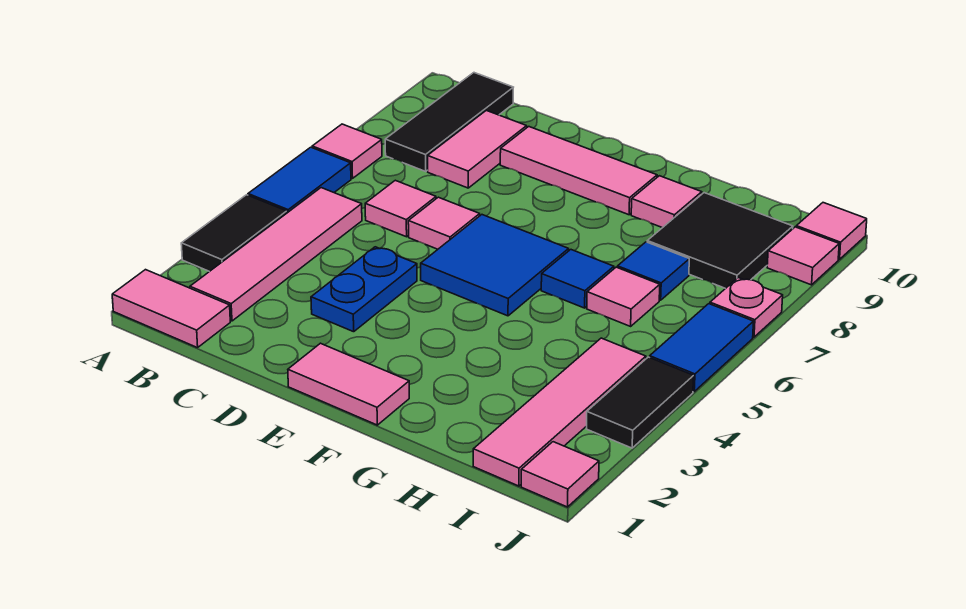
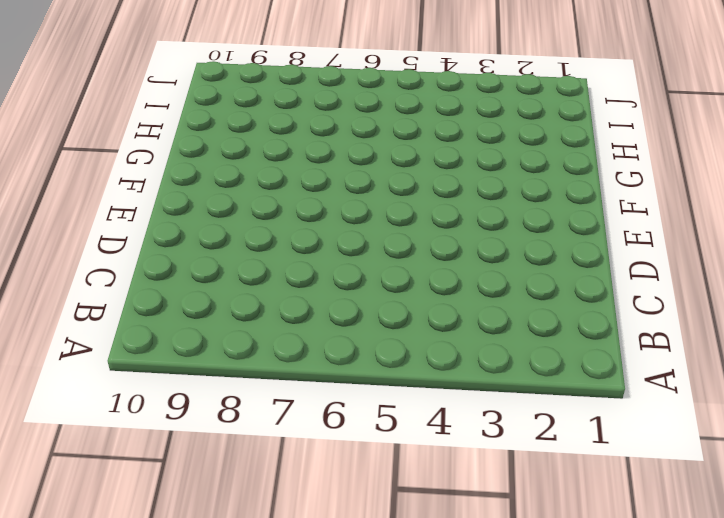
none -> pink 1x2 tile [112,270,230,348]
none -> black 1x2 tile [181,195,287,272]
none -> blue 1x2 tile [248,147,351,213]

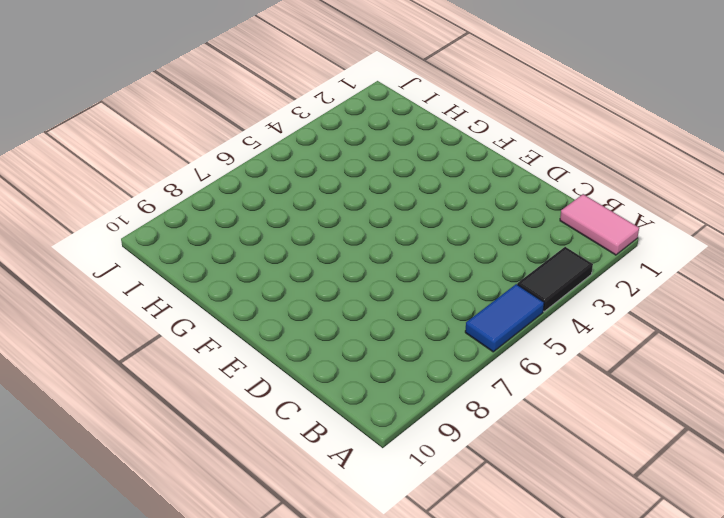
none -> pink 1x1 tile [312,124,382,179]
none -> pink 1x4 tile [190,188,362,321]
none -> black 1x3 tile [385,73,513,171]

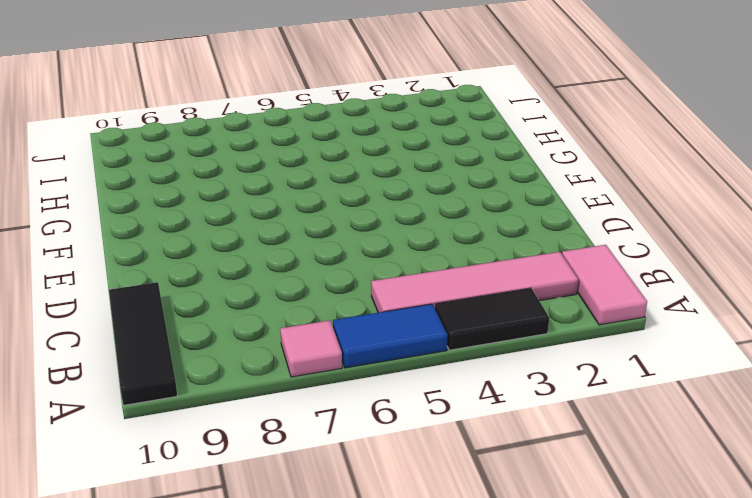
black 1x3 tile [109,282,177,405] -> black 1x3 tile turned to [385,73,513,171]
none -> pink 1x1 tile [365,180,436,237]
none -> pink 1x2 tile [428,110,527,188]
none -> blue 1x2 plate [311,247,417,332]

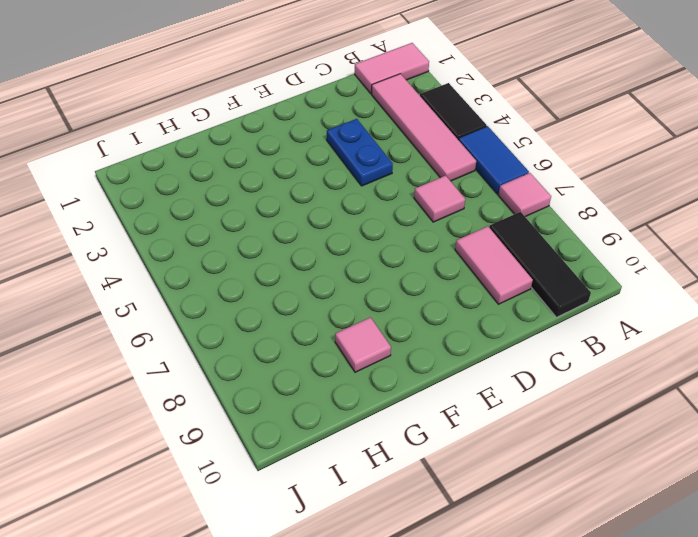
none -> pink 1x1 tile [408,197,480,249]
none -> pink 1x3 tile [500,127,657,215]
none -> pink 1x2 tile [288,343,409,425]

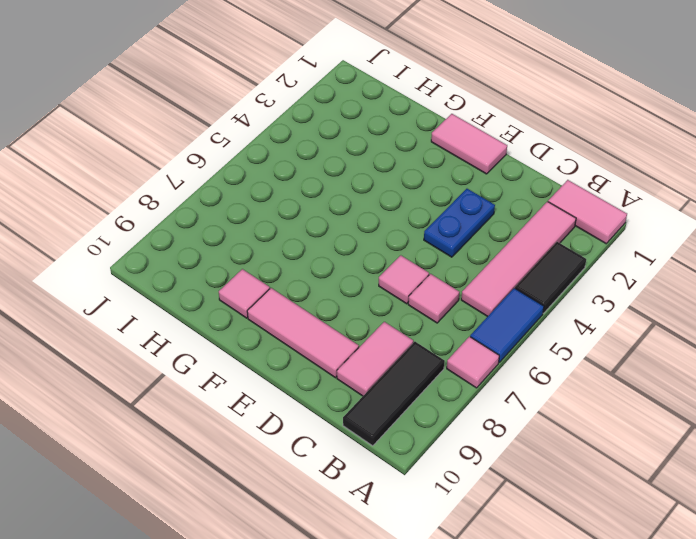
none -> blue 2x2 tile [421,215,569,316]
none -> blue 1x1 tile [541,250,614,308]
none -> pink 1x1 tile [587,267,660,326]

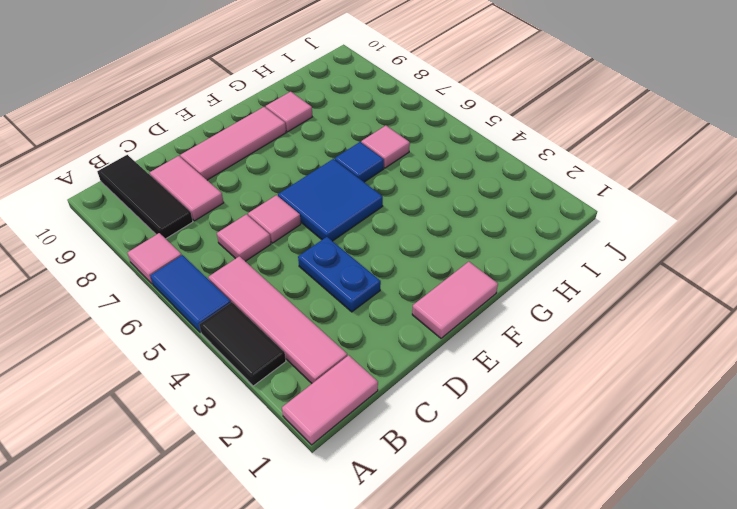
none -> blue 1x1 tile [618,242,689,300]
none -> black 2x2 tile [647,193,793,289]
none -> pink 1x4 tile [473,338,646,486]

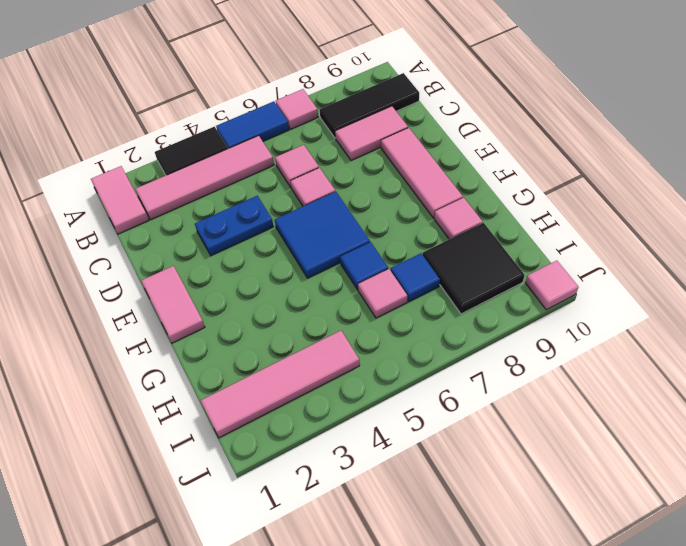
none -> pink 1x1 tile [521,442,599,507]
none -> black 1x2 tile [587,357,694,448]
none -> blue 1x2 tile [650,304,754,391]

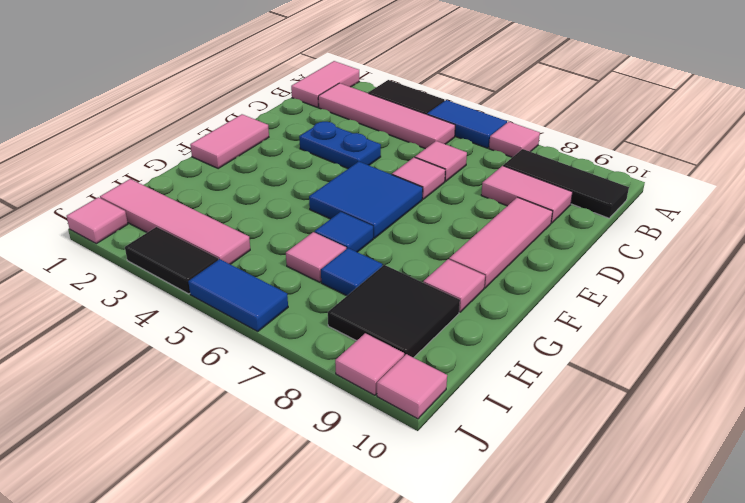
none -> pink 1x1 plate [710,278,783,337]

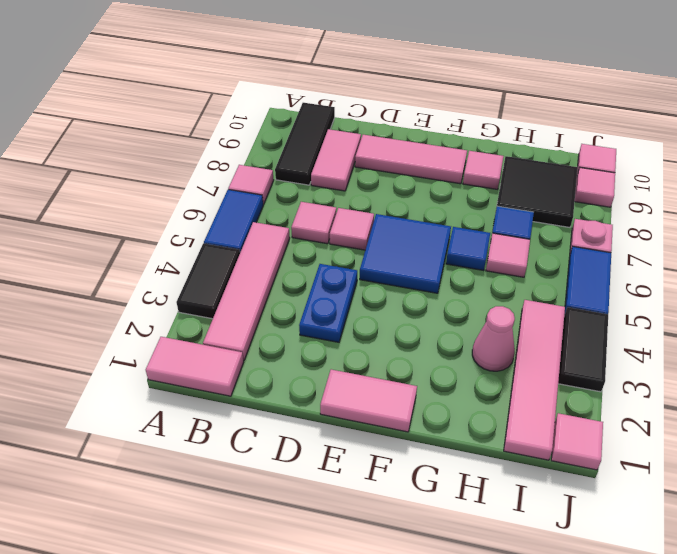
pink 1x1 cone [472,306,515,371] -> none

